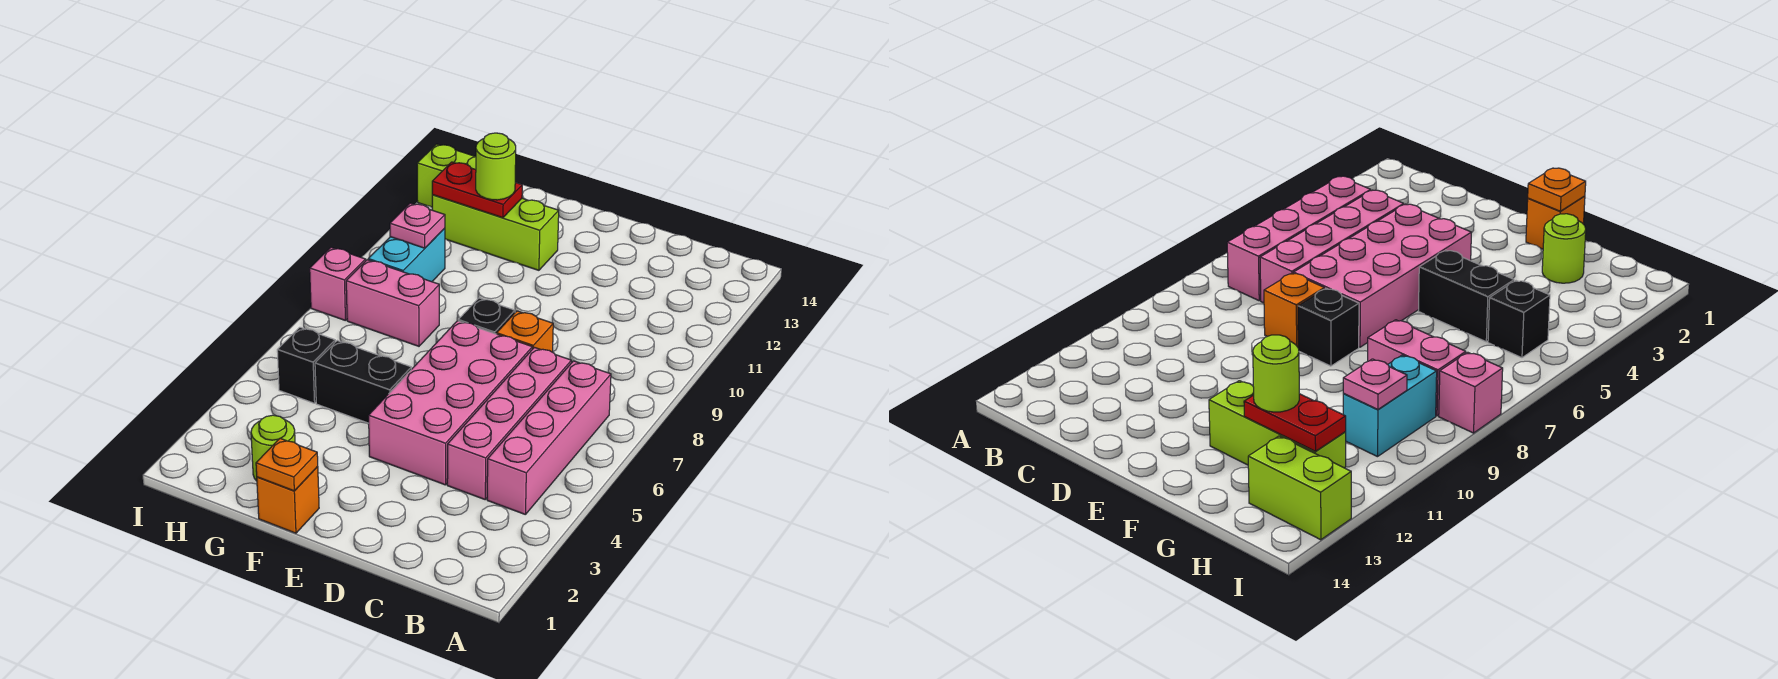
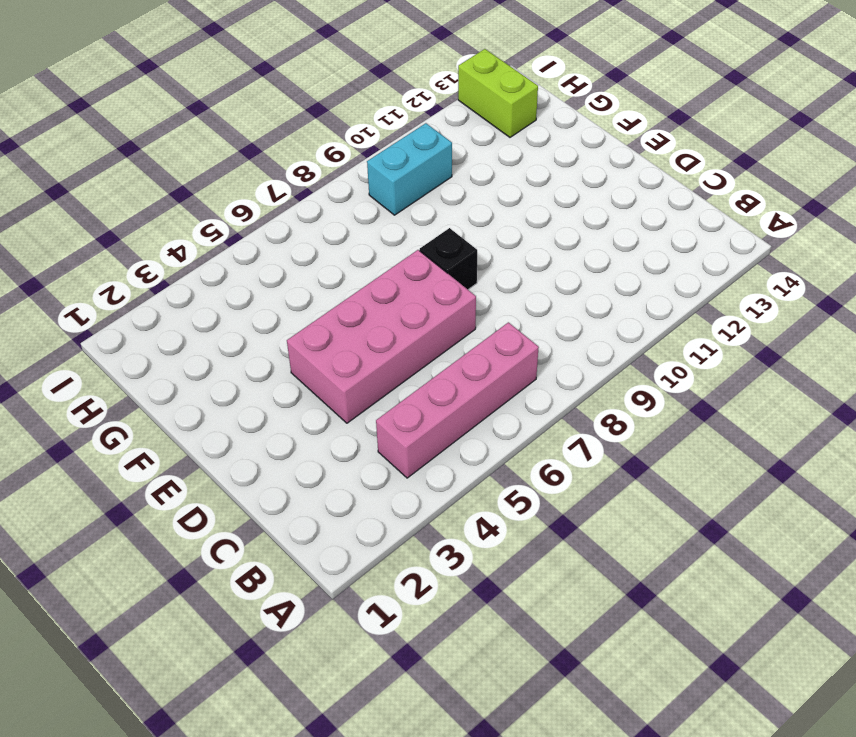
none -> pink 1x4 brick [447,347,571,499]
none -> orange 1x1 brick [497,311,553,352]
none -> orange 1x1 brick [257,466,319,533]

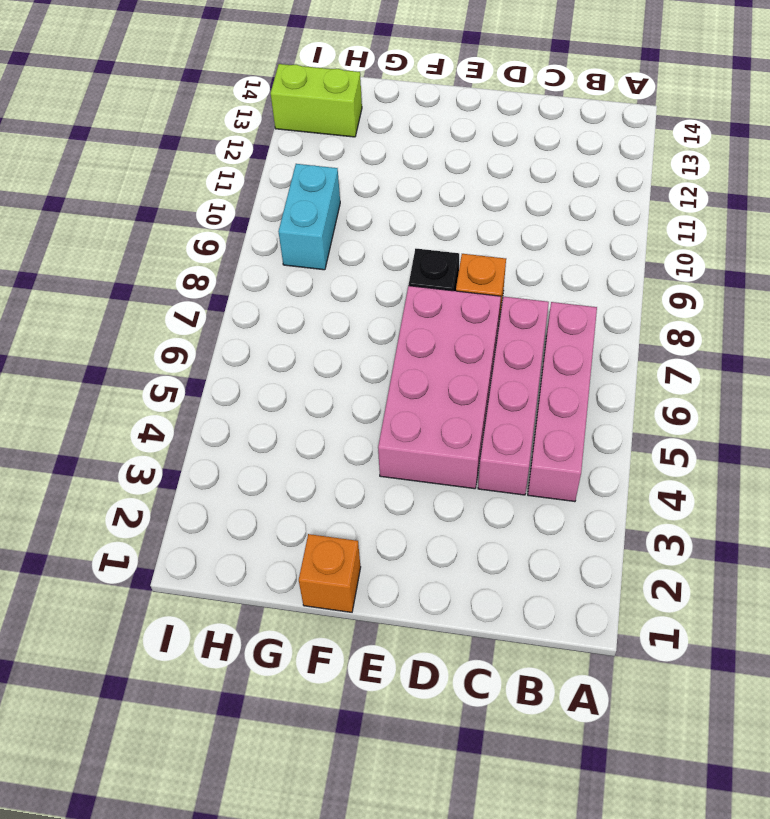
none -> black 1x2 brick [315,341,411,423]
none -> lime 1x3 brick [432,195,559,270]
none -> lime 1x1 round brick [251,415,295,481]

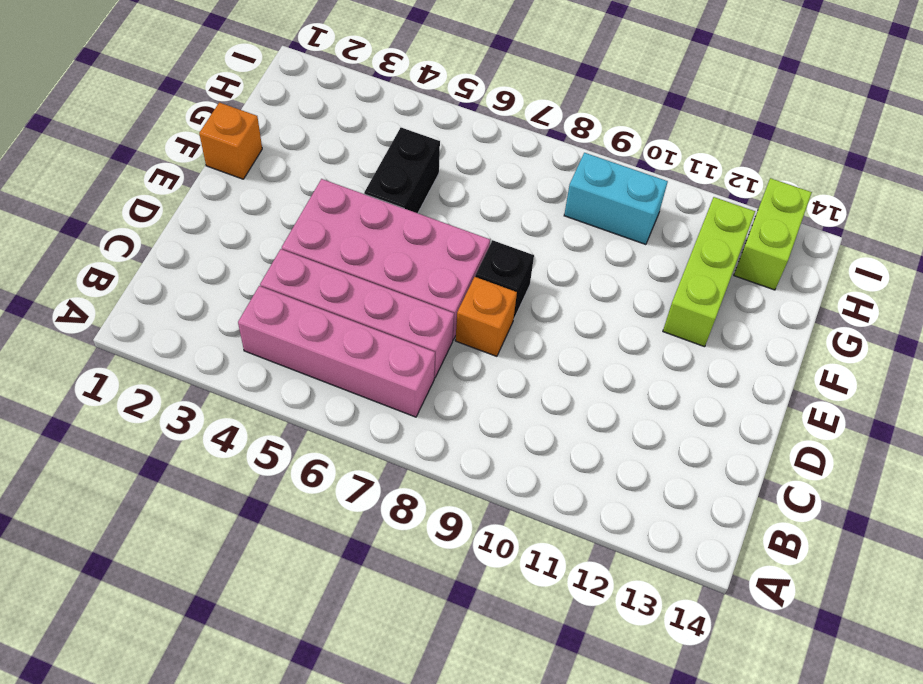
none -> lime 1x1 round brick [251,415,295,481]
none -> pink 1x2 brick [346,260,439,346]
none -> black 1x1 brick [277,327,335,403]

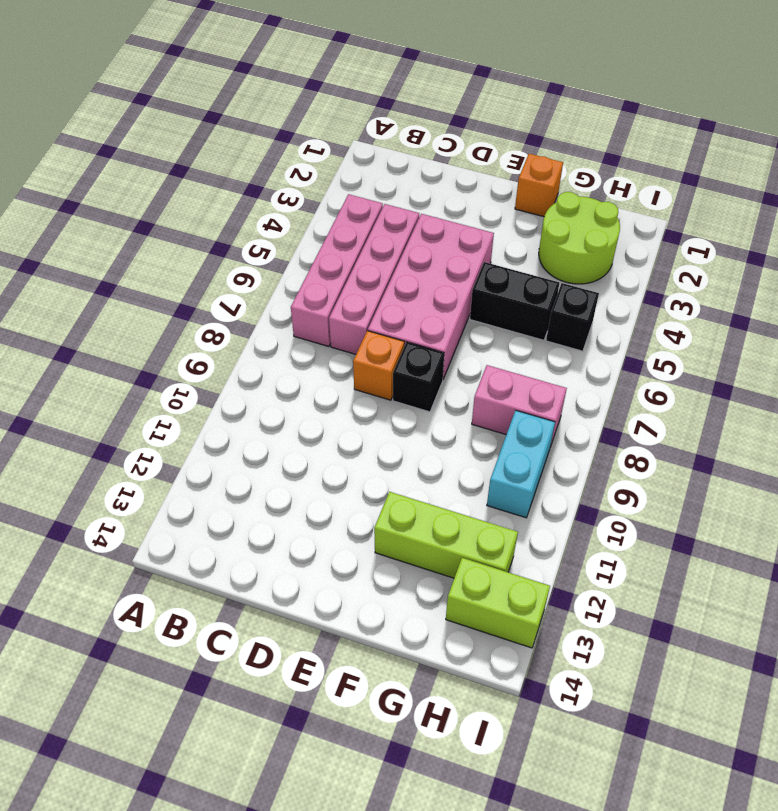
lime 2x2 round brick [539,192,620,284] -> lime 1x1 round brick [251,415,295,481]
none -> pink 1x1 brick [310,247,366,320]
none -> orange 1x1 plate [256,438,318,491]
none -> red 1x2 plate [432,162,522,218]

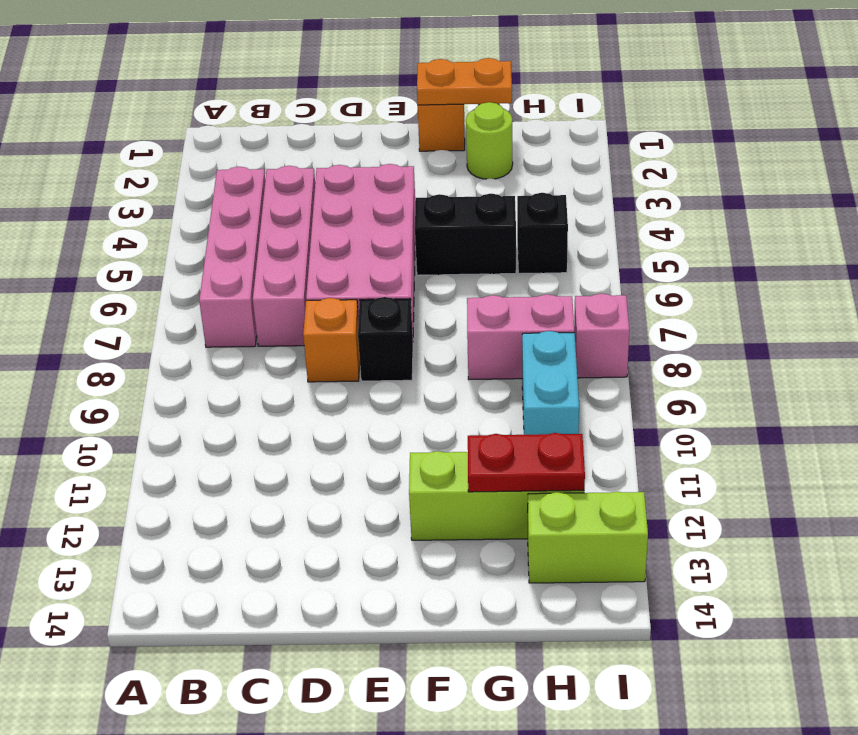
orange 1x2 plate [417,58,512,105] -> orange 1x1 plate [256,438,318,491]
none -> pink 1x1 plate [390,203,445,248]
none -> lime 1x1 round brick [476,133,516,200]

